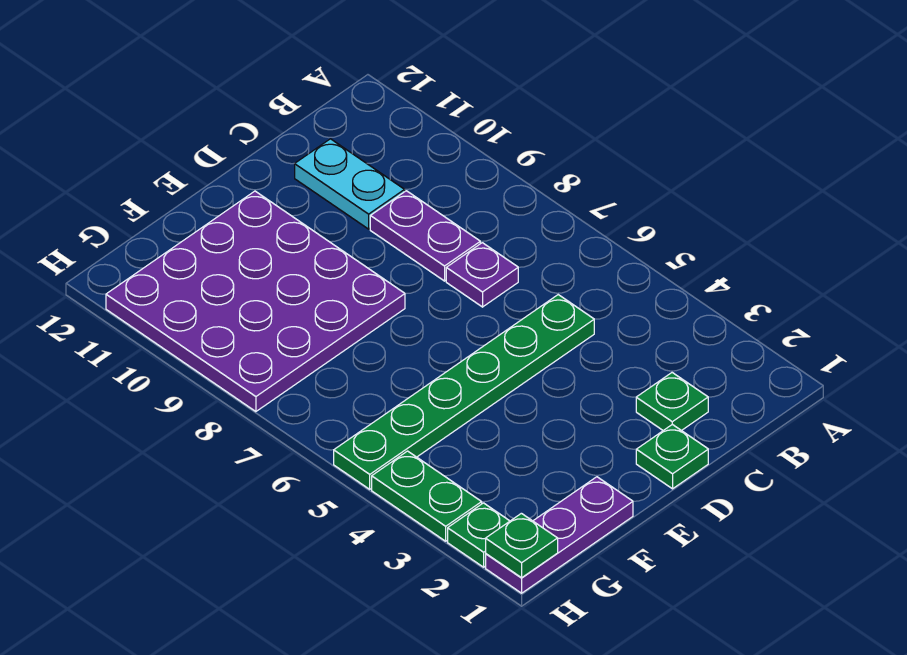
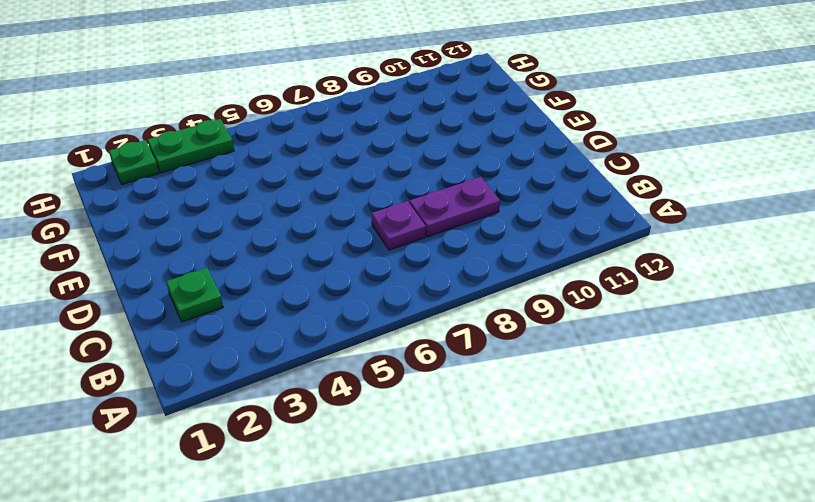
none -> green 1x6 plate [334,295,594,489]
none -> cyan 1x2 plate [295,139,405,229]

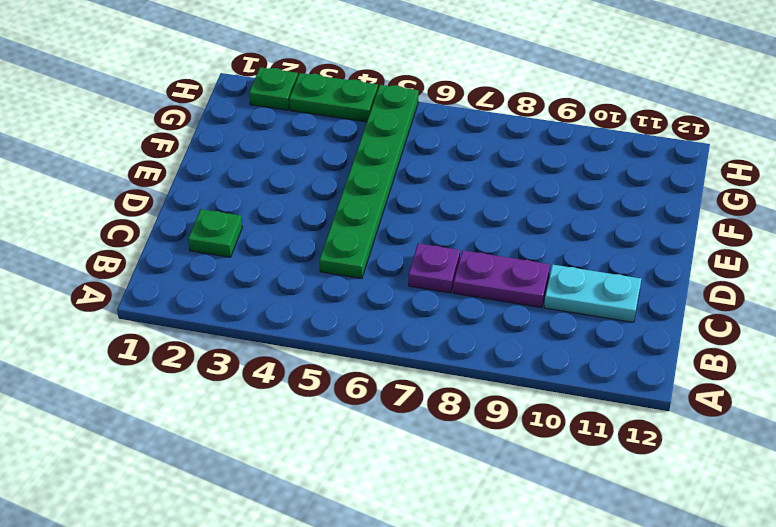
none -> green 1x1 plate [636,424,708,489]
none -> purple 4x4 plate [106,191,405,412]

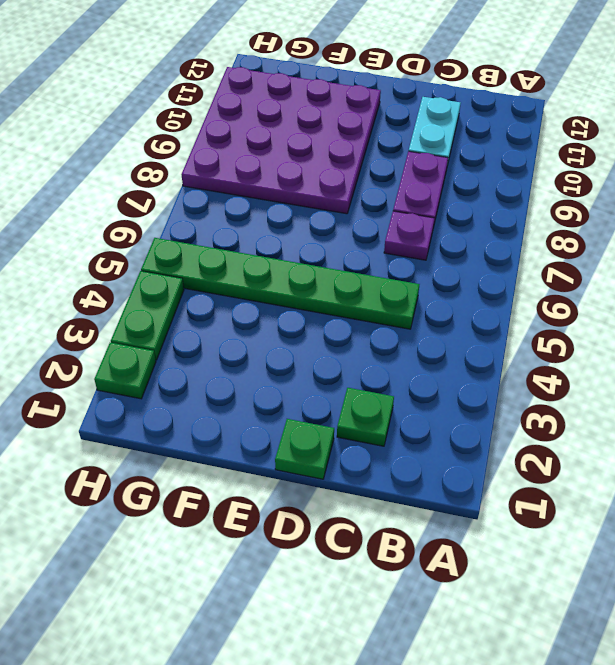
none -> purple 1x3 plate [486,477,633,593]
none -> green 1x1 plate [486,513,558,578]

